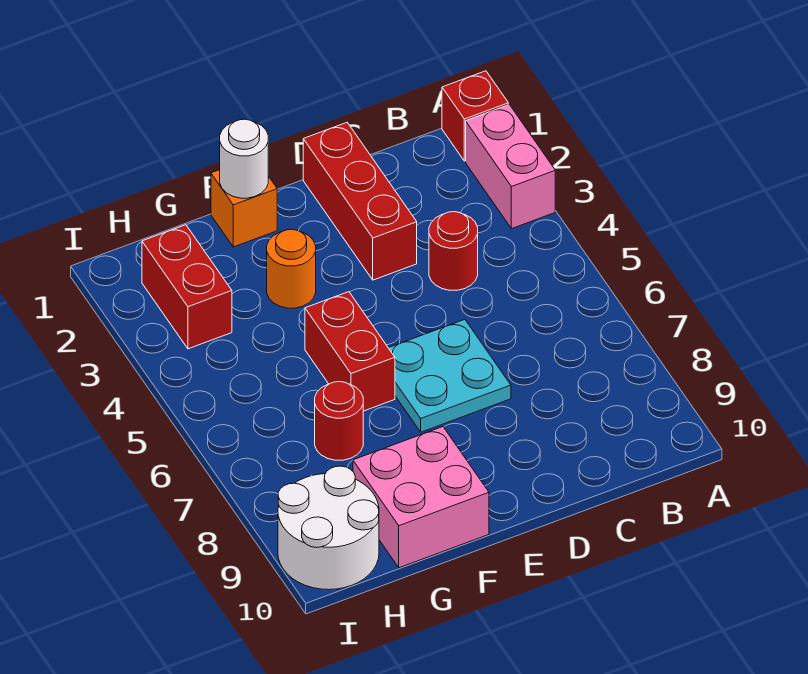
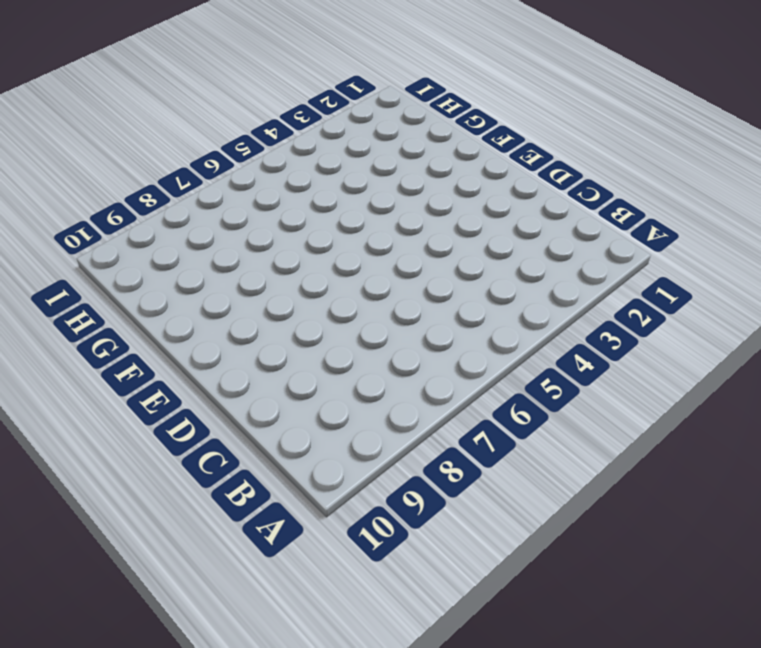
none -> red 1x1 brick [442,71,508,161]
none -> pink 1x2 brick [466,105,555,229]
none -> red 1x1 round brick [429,212,478,290]

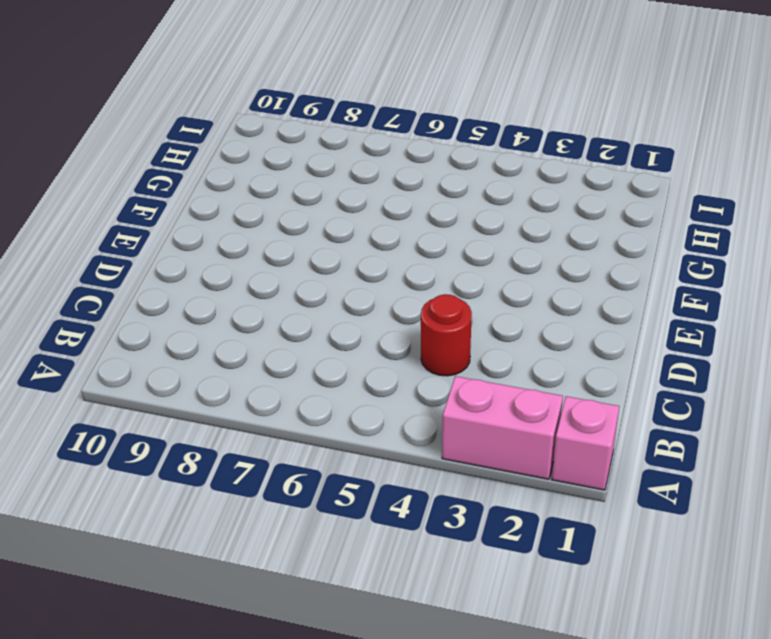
pink 1x1 brick [552,396,619,490] -> red 1x1 brick [442,71,508,161]
none -> red 1x3 brick [303,123,417,280]
none -> cyan 2x2 plate [389,319,511,432]
none -> orange 1x1 brick [211,170,277,247]

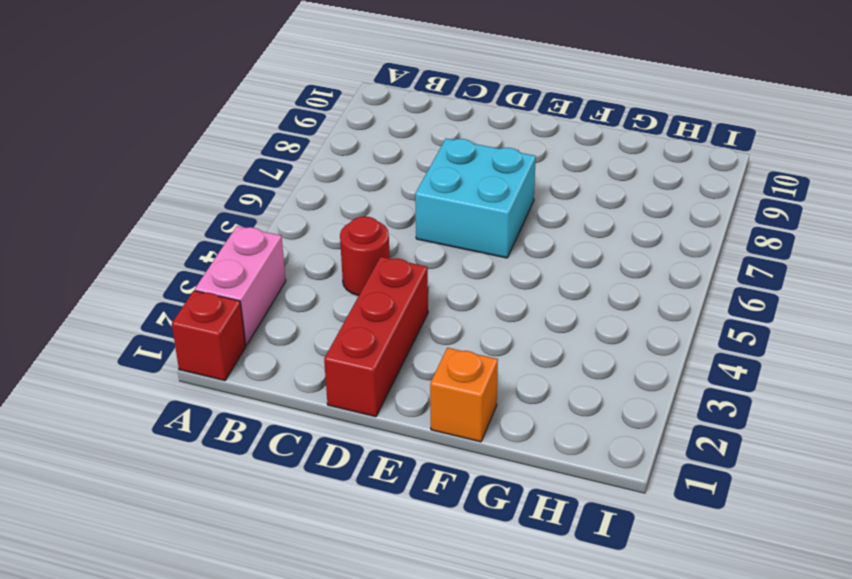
cyan 2x2 brick [415,139,536,258] -> cyan 2x2 plate [389,319,511,432]
none -> orange 1x1 round brick [267,229,316,308]
none -> red 1x2 brick [305,292,395,411]
none -> pink 2x2 brick [353,427,489,568]

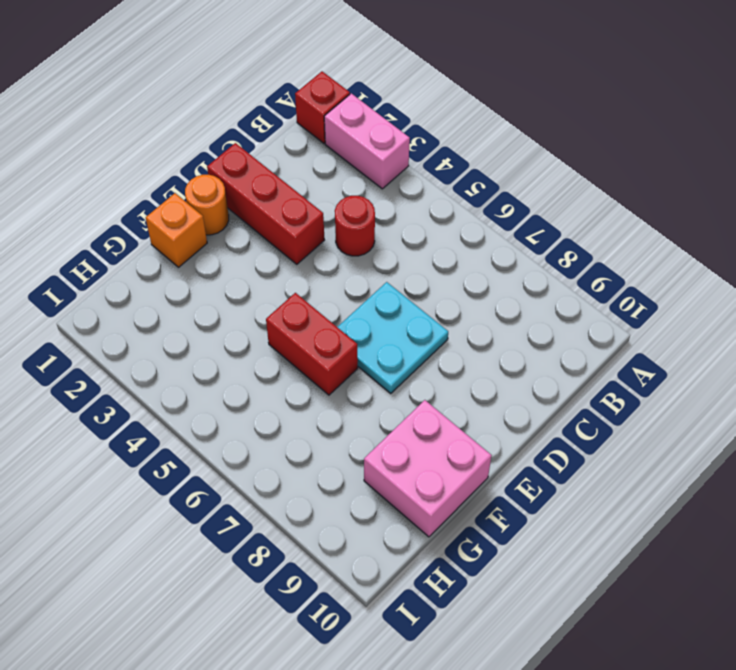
orange 1x1 round brick [185,175,229,235] -> orange 1x1 round brick moved to [267,229,316,308]
none -> red 1x1 round brick [315,382,363,460]
none -> red 1x2 brick [142,225,232,349]
none -> white 2x2 round brick [278,466,379,590]

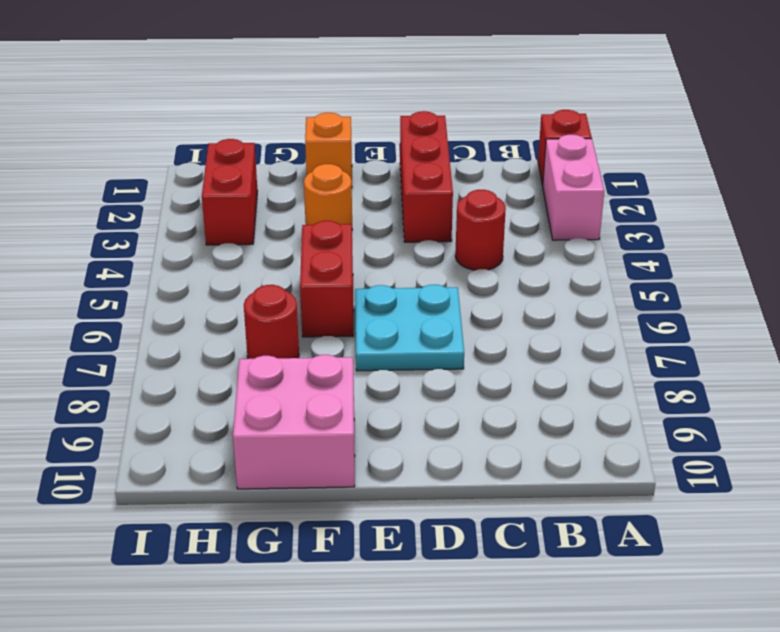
none -> white 2x2 round brick [278,466,379,590]
none -> white 1x1 round brick [220,119,268,198]

